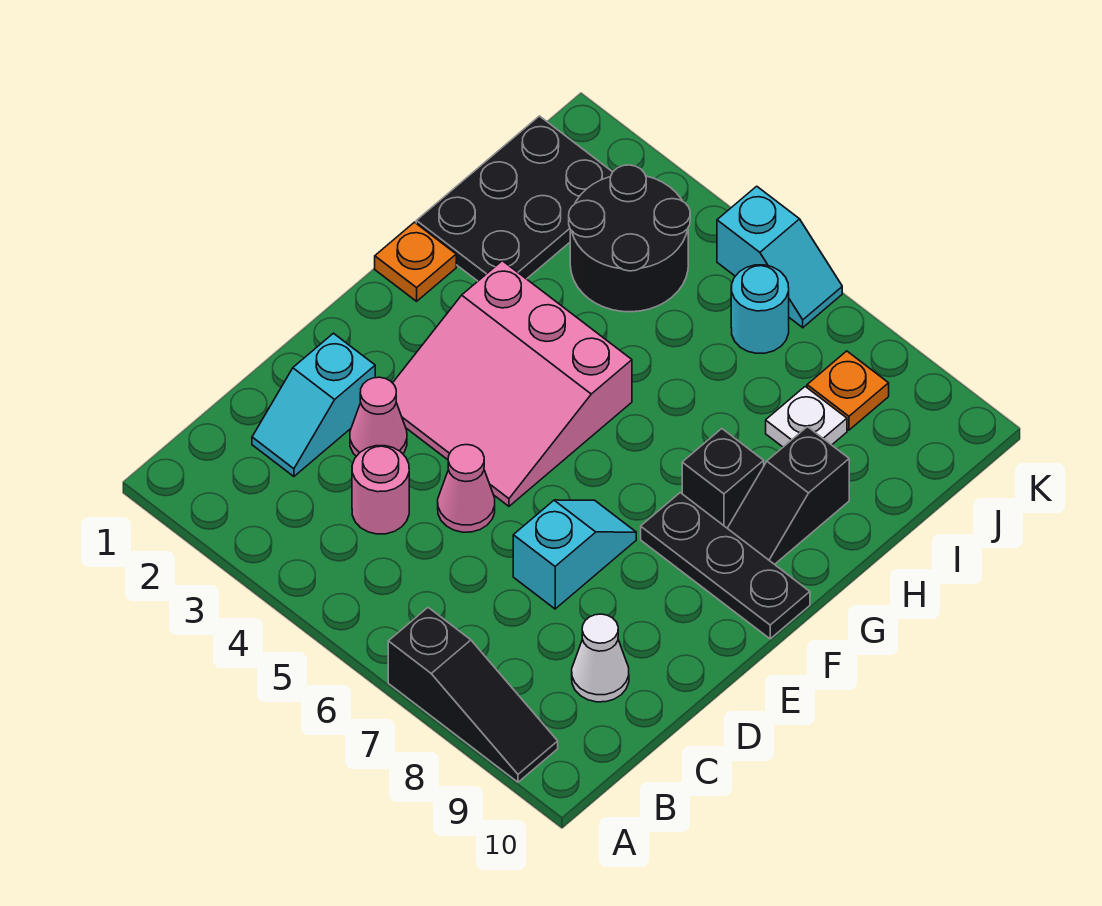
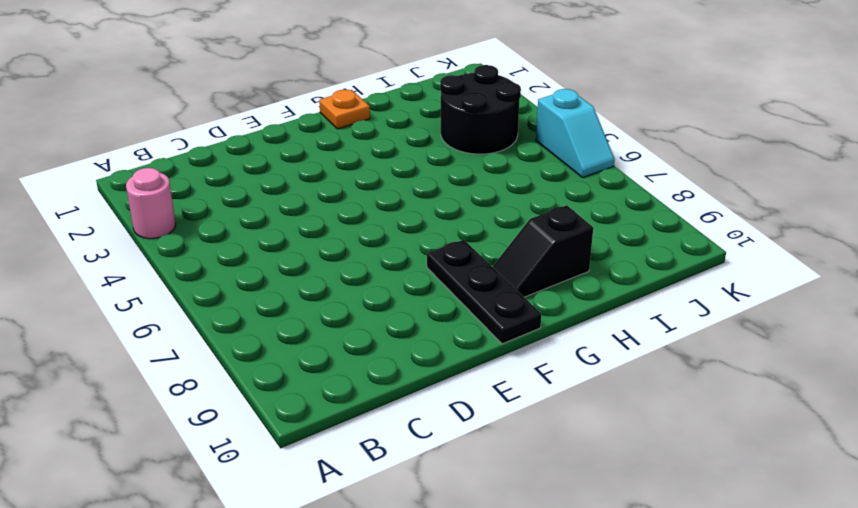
pink 1x1 round brick [126,168,176,239] -> pink 1x1 round brick moved to [352,446,409,534]
none -> black 1x3 slope [388,608,558,782]
none -> cyan 1x2 slope [252,333,375,476]
none -> white 1x1 cone [572,614,629,702]

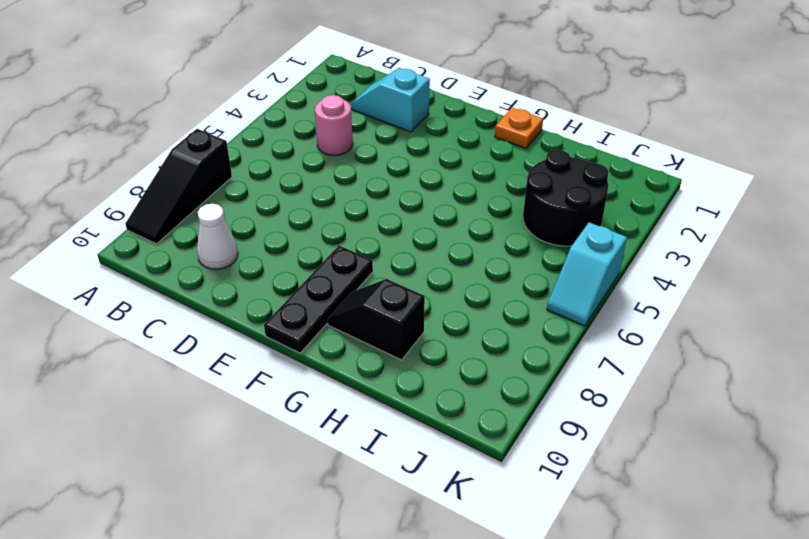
none -> pink 1x1 cone [350,377,407,456]
none -> pink 1x1 cone [438,445,495,532]
none -> cyan 1x2 slope [513,500,636,609]

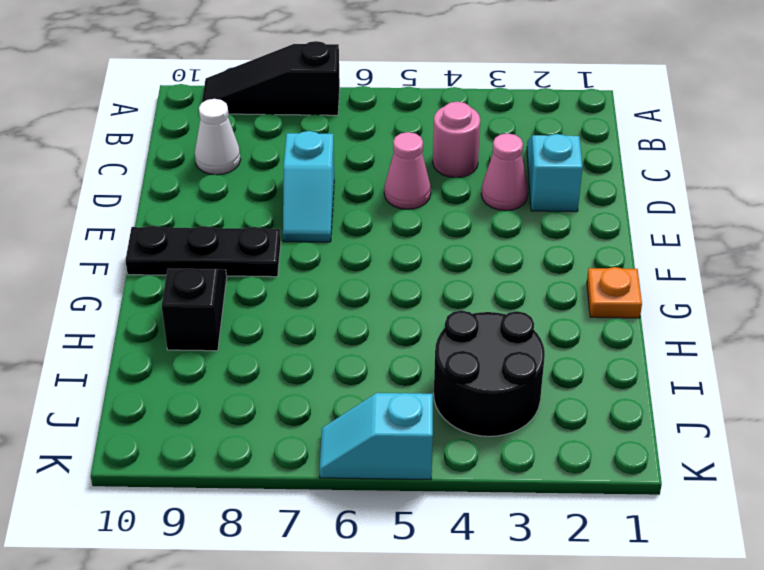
none -> pink 3x3 slope [393,261,632,506]
none -> black 1x1 brick [682,429,764,528]
none -> black 2x3 plate [416,116,613,281]

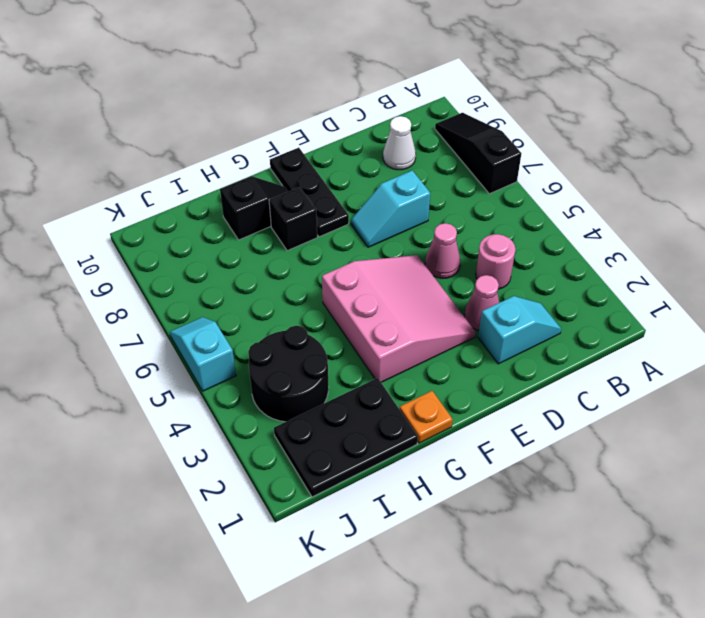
none -> white 1x1 plate [766,387,847,447]
none -> cyan 1x1 round brick [731,265,789,353]
none -> orange 1x1 plate [807,351,889,430]

